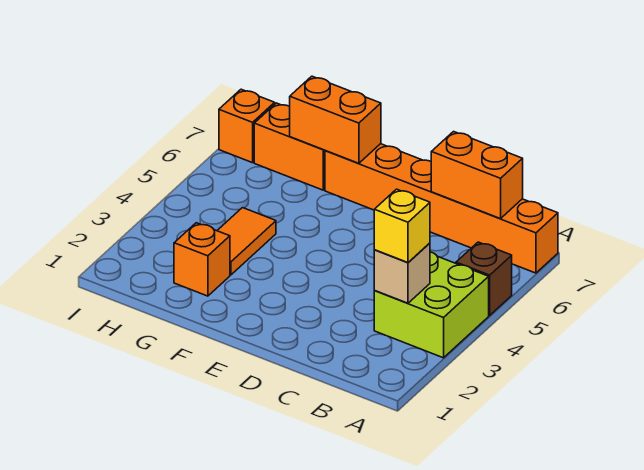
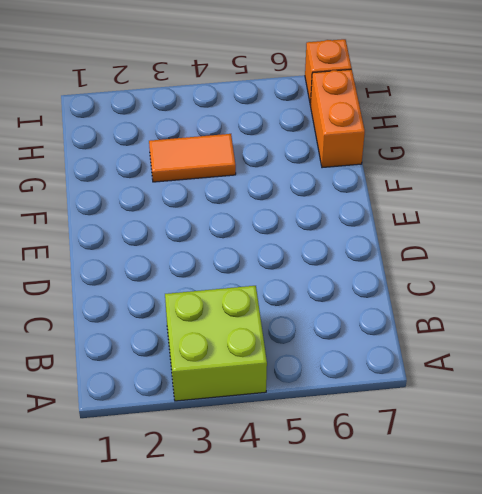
none -> brown 1x1 brick [456,242,512,315]
none -> orange 1x6 brick [325,144,558,273]

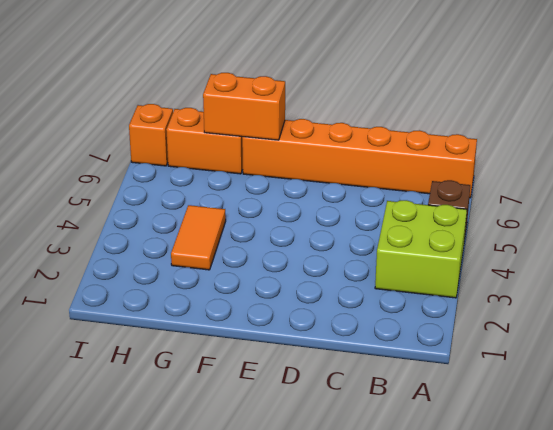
none -> orange 1x1 brick [174,223,230,296]
none -> tan 1x1 brick [374,243,430,303]

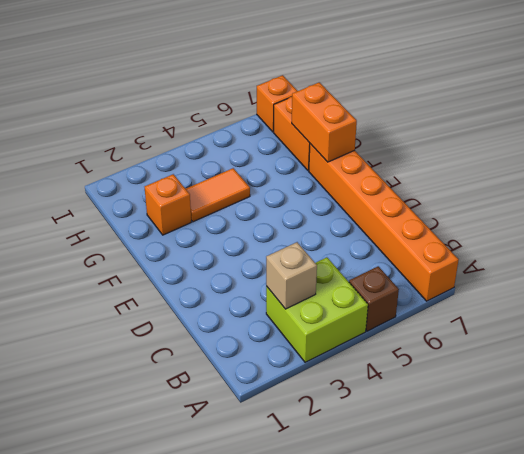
none -> orange 1x2 brick [431,132,523,219]
none -> yellow 1x1 brick [374,189,430,262]

